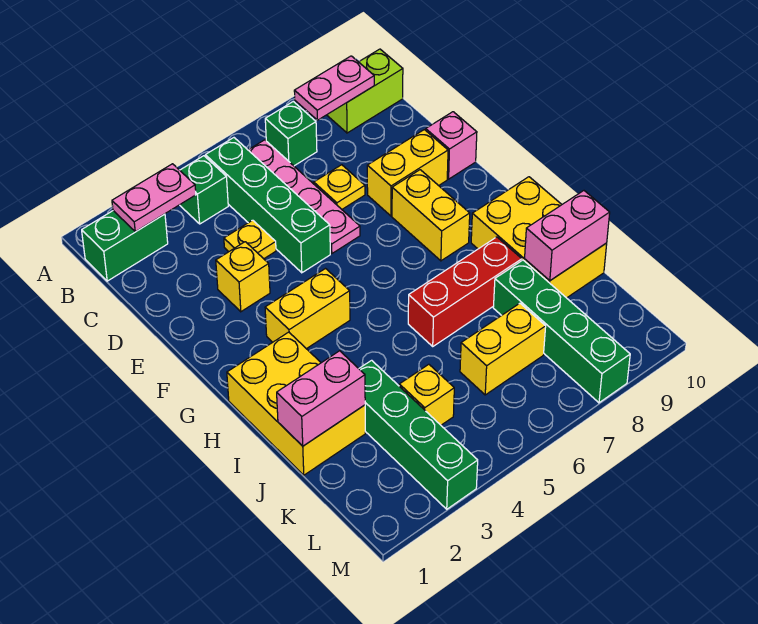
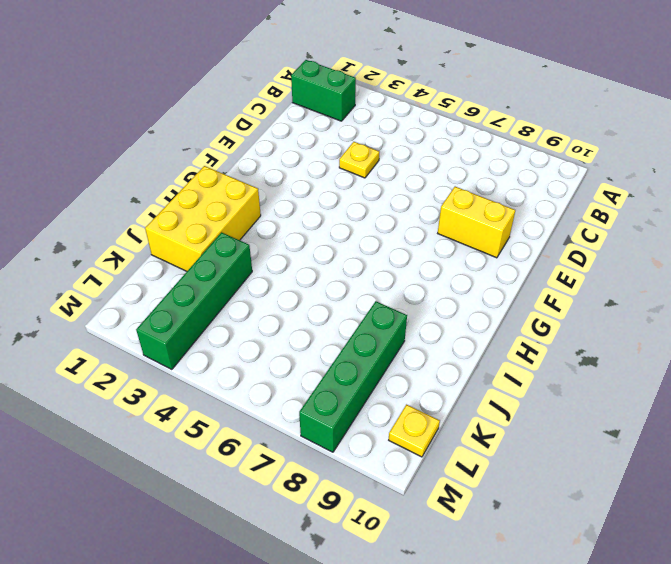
yellow 1x1 plate [389,405,440,457] -> yellow 1x1 plate moved to [314,165,365,209]
none -> green 1x1 brick [180,156,228,224]
none -> green 1x4 brick [205,138,330,273]
none -> pink 1x4 plate [249,140,360,254]

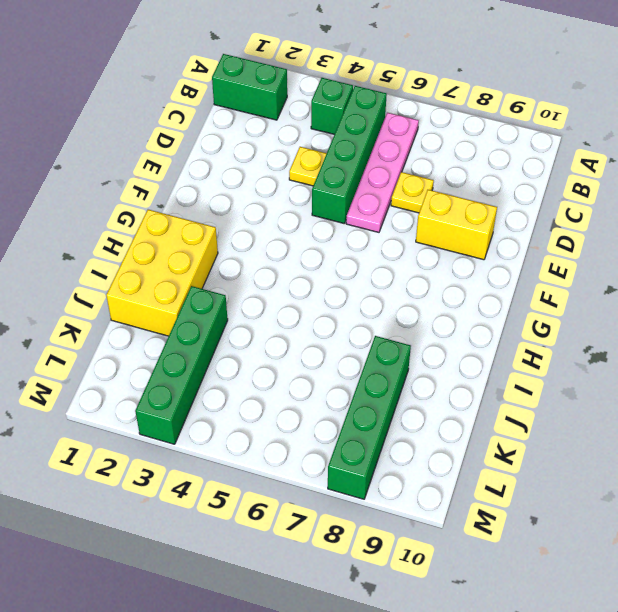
none -> green 1x1 brick [265,101,317,166]
none -> lime 1x2 brick [327,49,403,133]
none -> yellow 1x1 brick [216,242,270,312]

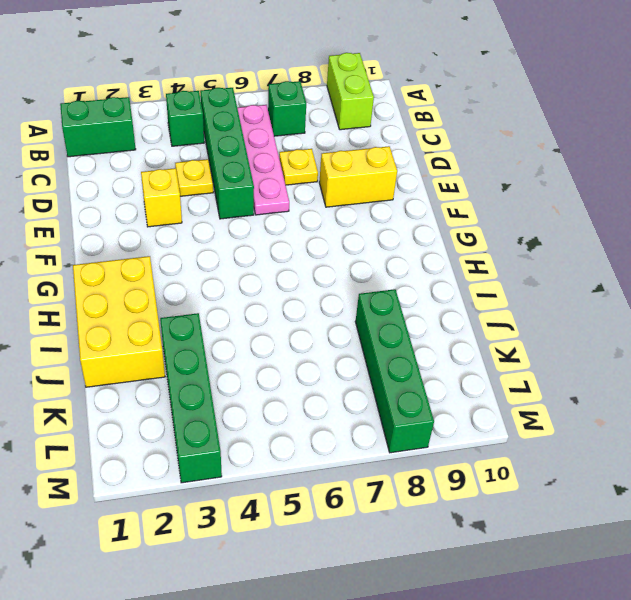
lime 1x2 brick [327,53,374,130] -> lime 1x2 brick turned to [327,49,403,133]
none -> pink 1x1 brick [426,112,477,179]
none -> yellow 1x2 brick [392,170,470,261]
none -> yellow 1x2 brick [265,269,350,349]

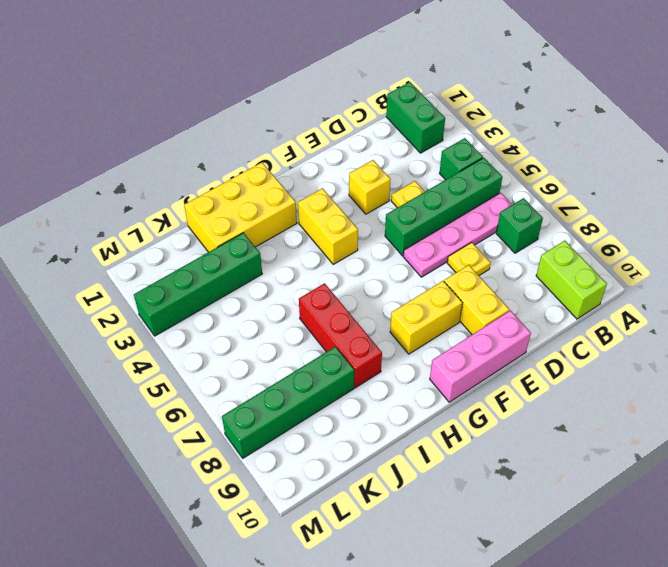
pink 1x3 brick [430,311,531,402] -> pink 1x1 brick [426,112,477,179]
none -> yellow 2x3 brick [471,177,607,298]
none -> yellow 1x1 brick [399,364,454,425]
none -> yellow 1x2 brick [460,303,546,395]

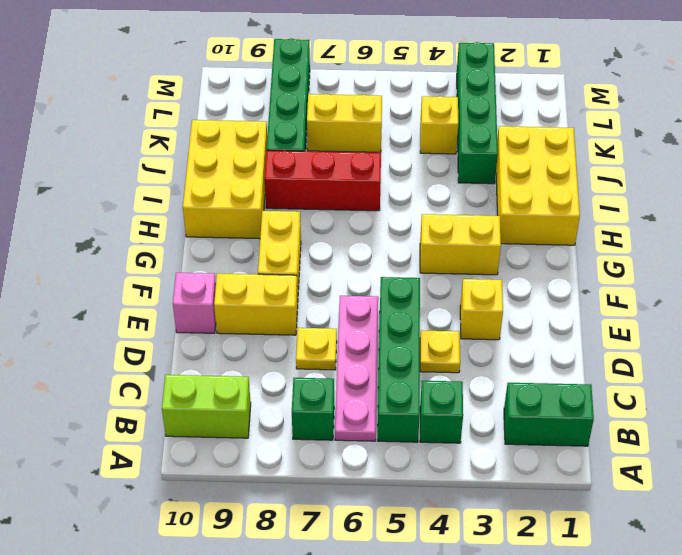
none -> pink 1x2 plate [112,164,196,232]
none -> pink 1x2 plate [294,56,374,120]
none -> pink 1x2 brick [277,351,365,446]

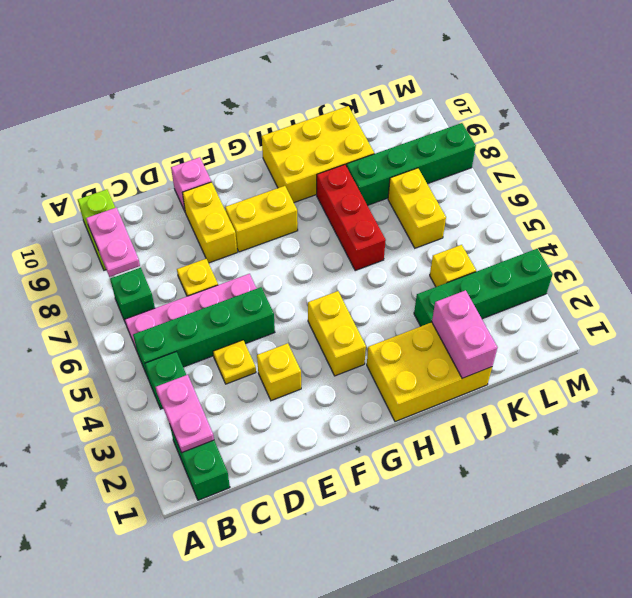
none -> pink 1x2 brick [525,191,610,281]

